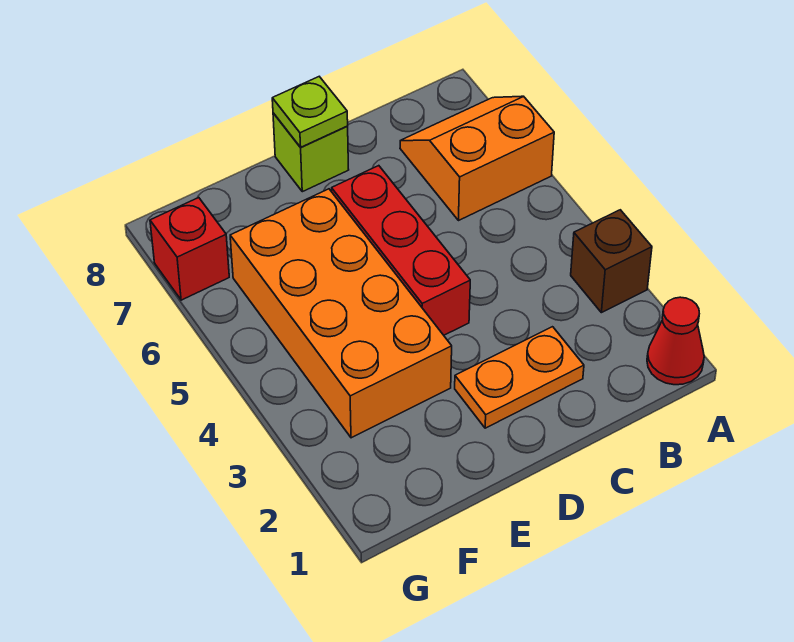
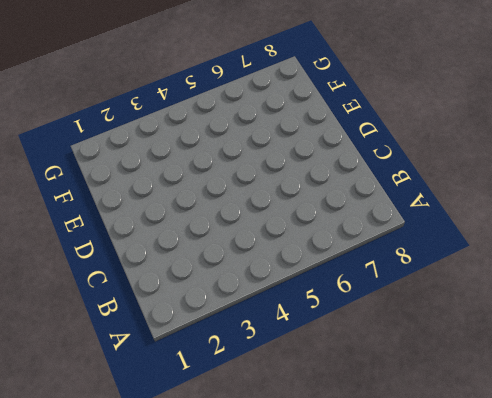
none -> red 1x1 cone [647,297,704,385]
none -> brown 1x1 brick [571,210,652,313]

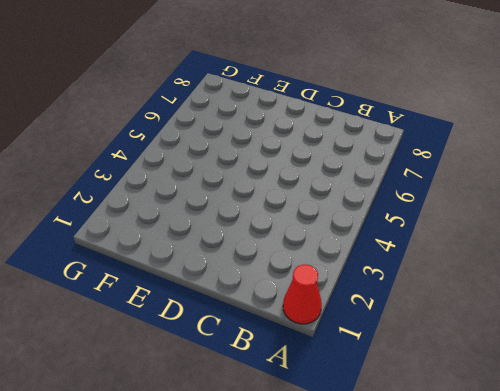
none -> brown 1x1 brick [571,210,652,313]
none -> orange 2x2 slope [400,96,554,221]

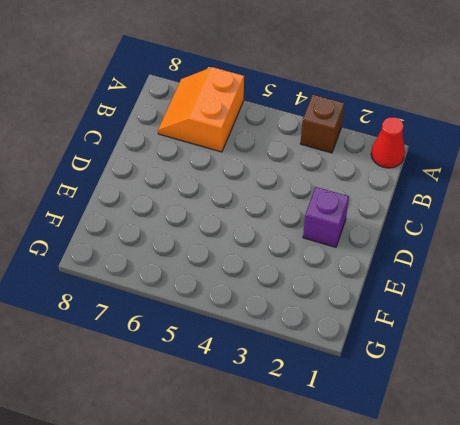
purple 1x1 brick [303,187,349,247] -> orange 1x2 plate [455,327,584,428]
none -> red 1x3 brick [332,166,470,335]
none -> lime 1x1 brick [273,113,349,192]

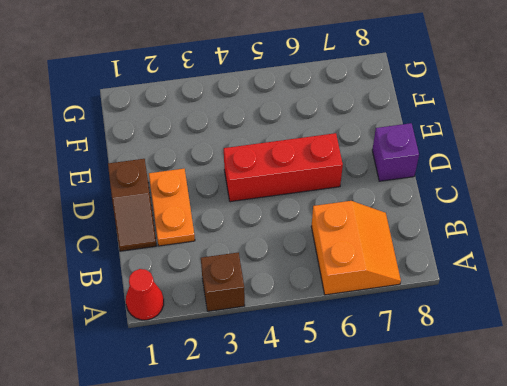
brown 1x2 slope [108,159,156,251] -> none
purple 1x1 brick [372,123,419,181] -> lime 1x1 brick [273,113,349,192]
none -> orange 2x4 brick [230,189,452,438]
none -> red 1x1 brick [150,198,229,300]

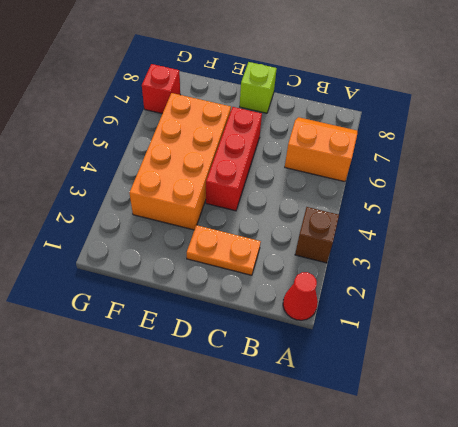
none -> lime 1x1 plate [272,77,348,147]

